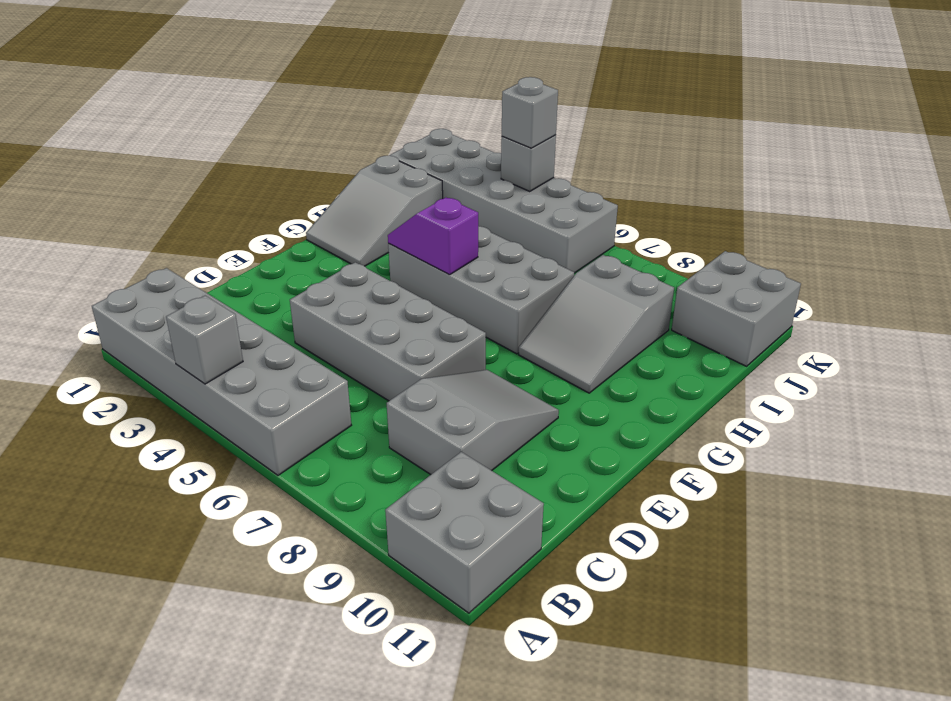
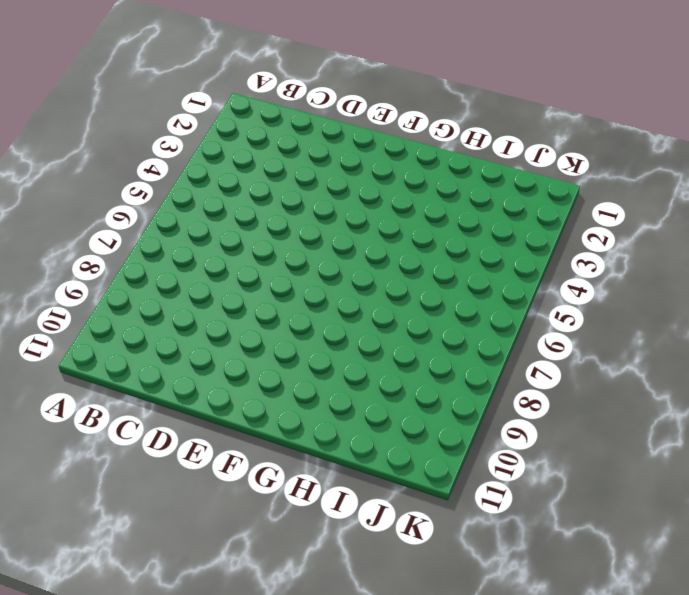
none -> grey 2x6 brick [92,268,351,475]
none -> grey 2x2 brick [385,452,544,613]
none -> grey 2x3 slope [387,370,559,475]

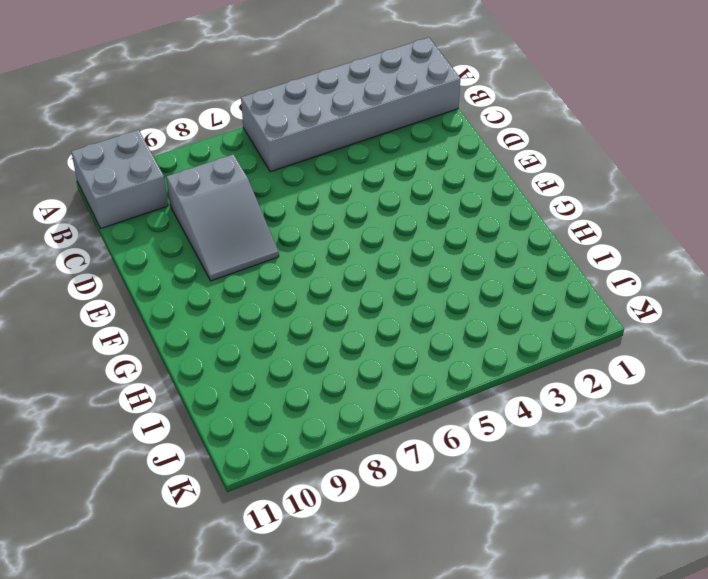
none -> grey 2x4 brick [290,262,486,401]
none -> grey 2x3 slope [306,156,443,266]
none -> grey 2x4 brick [388,226,574,354]

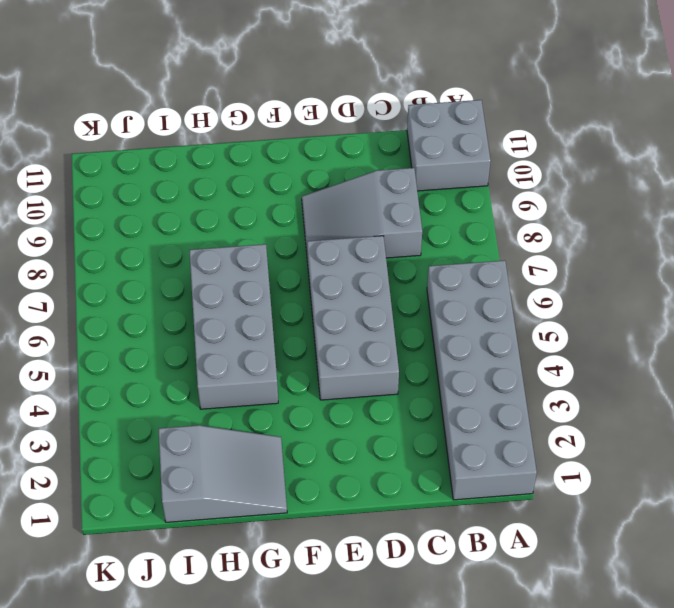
none -> grey 2x3 slope [519,255,674,393]
none -> grey 2x6 brick [389,129,618,273]
none -> grey 2x2 brick [672,251,801,366]

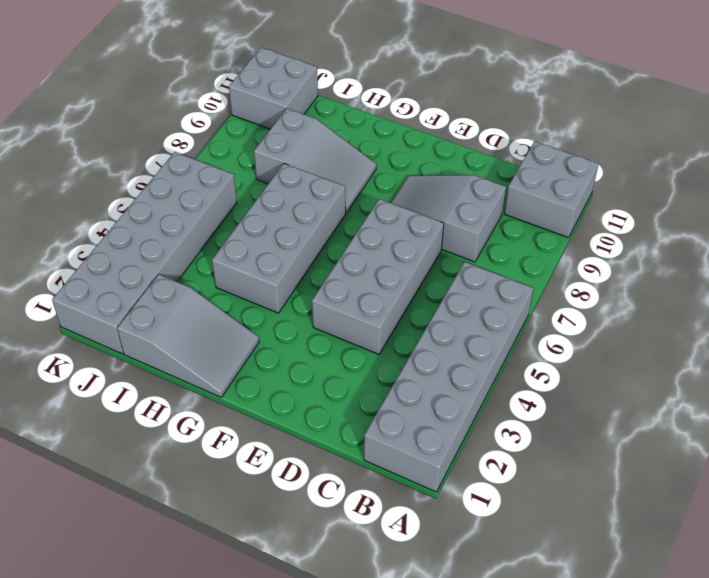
none -> grey 1x1 brick [166,295,243,384]
none -> purple 1x2 slope [388,198,478,275]
none -> grey 1x1 brick [501,135,556,192]

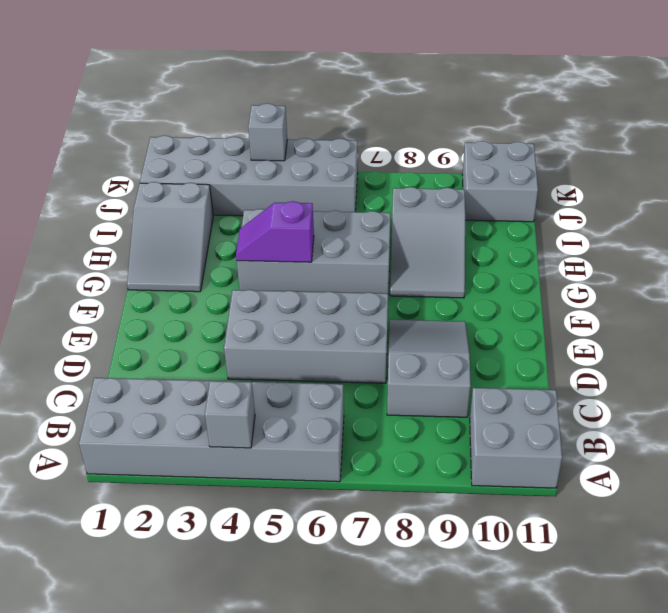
none -> grey 1x1 brick [502,77,558,148]

